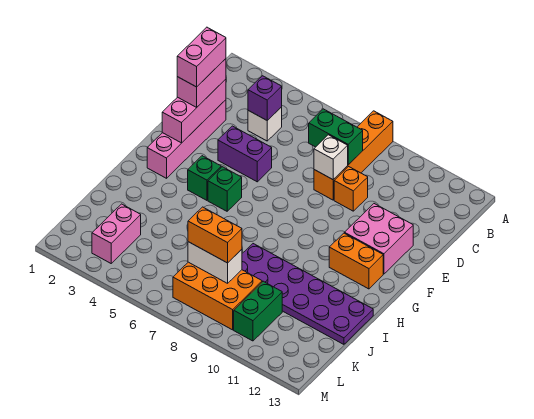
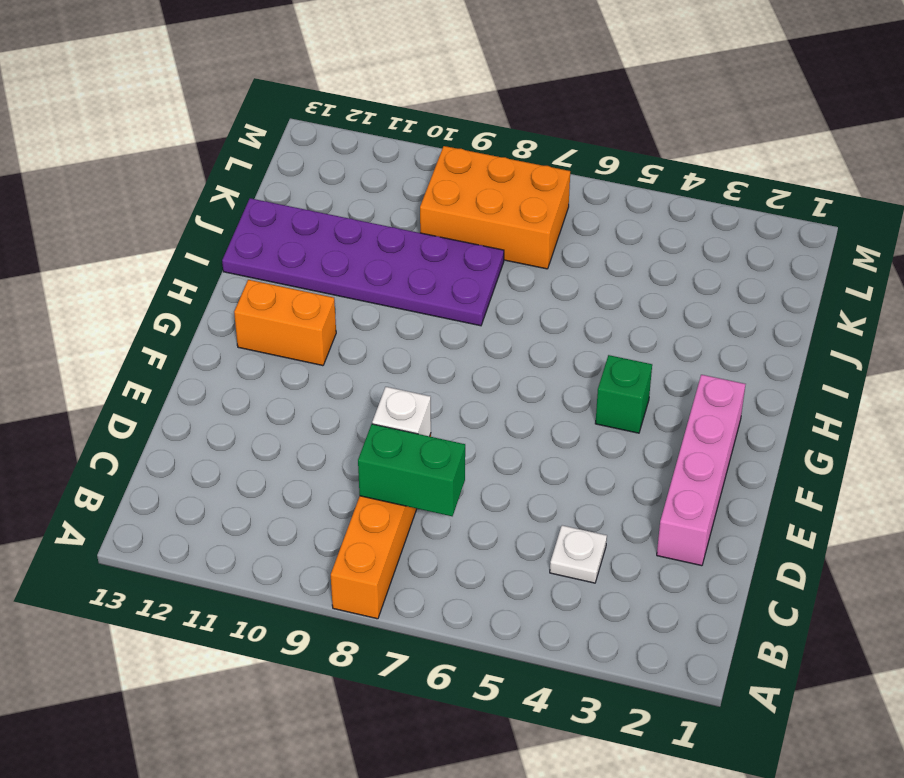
white 1x1 plate [550,525,607,583] -> white 1x1 brick [248,107,282,141]
none -> orange 1x1 brick [334,167,368,211]
none -> purple 1x2 brick [218,126,272,182]
none -> pink 2x2 brick [345,204,413,274]

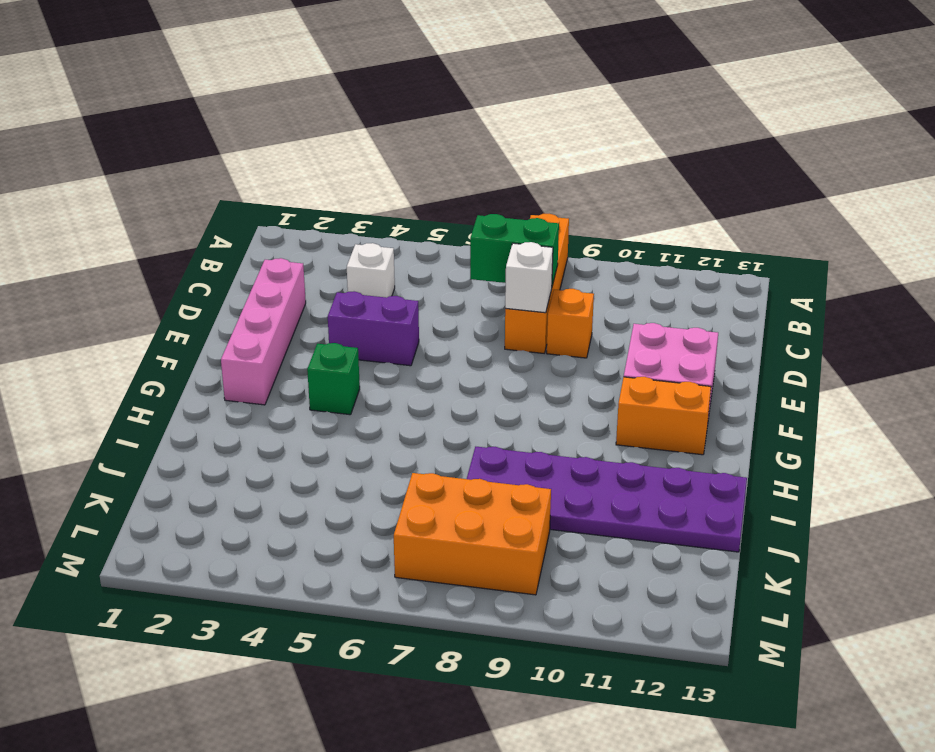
none -> green 1x1 brick [208,167,242,211]
none -> pink 1x2 brick [92,204,141,263]
none -> green 1x2 brick [234,281,282,341]

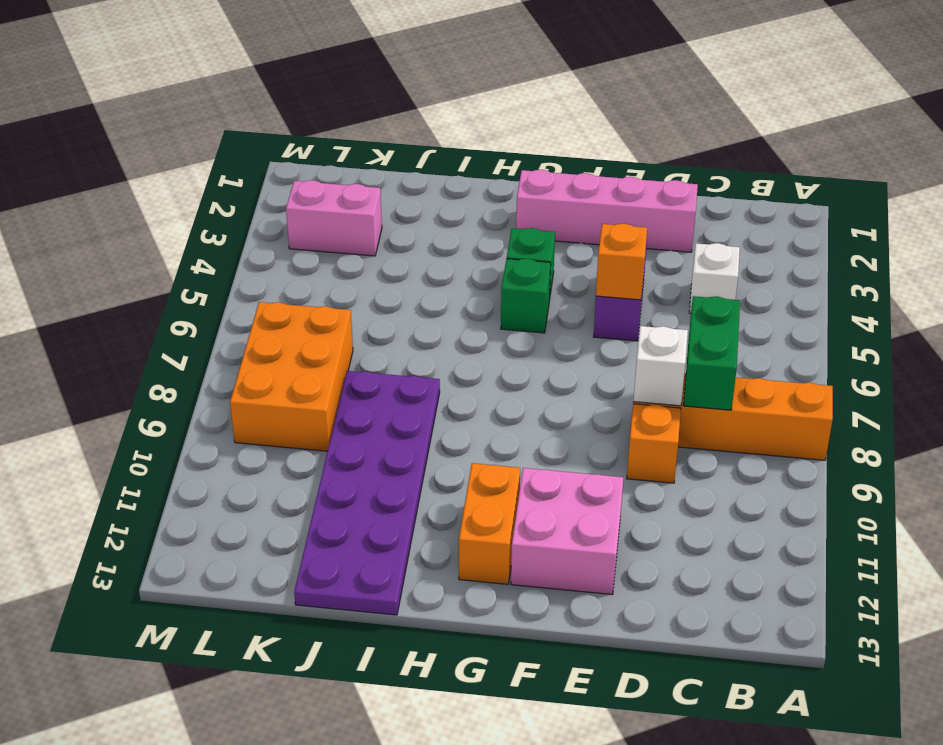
orange 1x1 brick [596,223,647,300] -> none
none -> green 1x2 brick [234,281,282,341]
none -> purple 1x1 brick [248,76,282,121]
none -> pink 1x3 brick [162,79,226,143]

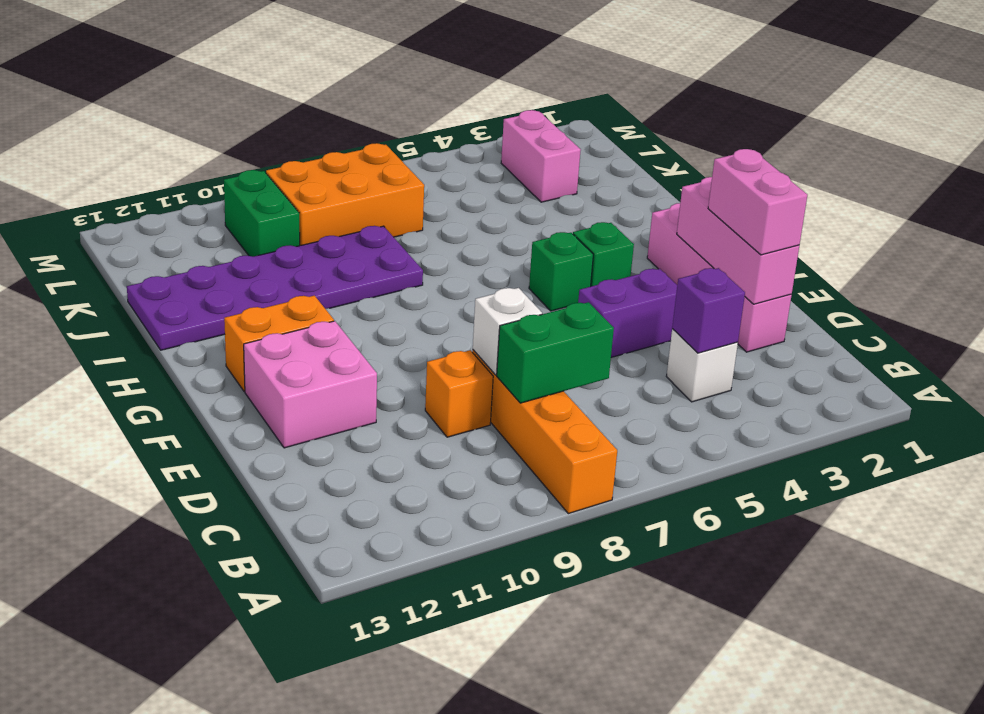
none -> white 1x2 brick [188,242,242,283]
none -> orange 1x2 brick [188,207,242,263]
none -> pink 1x2 brick [177,27,226,87]

